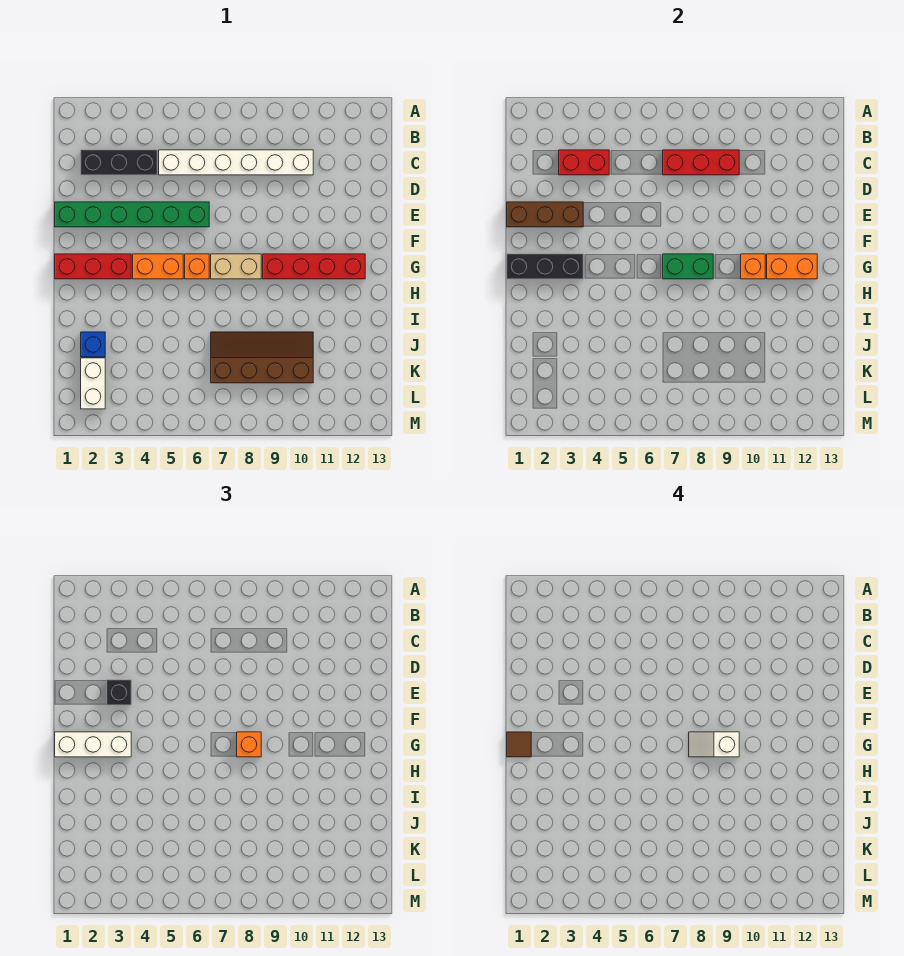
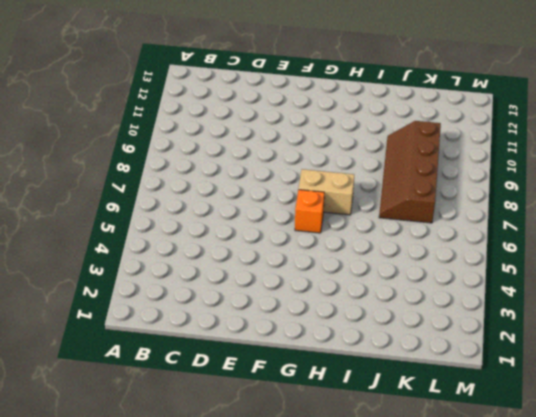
tan 1x2 brick [299,169,354,215] -> tan 1x2 brick turned to [211,254,261,279]
none -> black 1x3 brick [81,150,157,175]
none -> white 1x6 brick [159,150,313,175]
none -> green 1x6 brick [55,202,209,227]

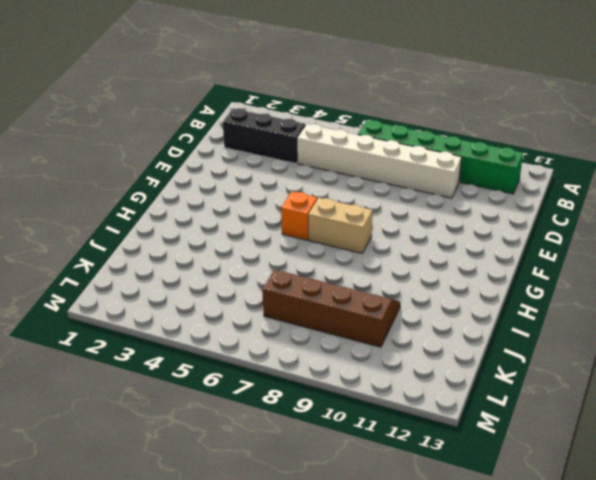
green 1x6 brick [358,120,523,194] -> green 1x6 brick moved to [55,202,209,227]
none -> red 1x3 brick [55,254,131,279]
none -> orange 1x2 brick [133,254,183,279]
none -> red 1x4 brick [263,254,365,279]

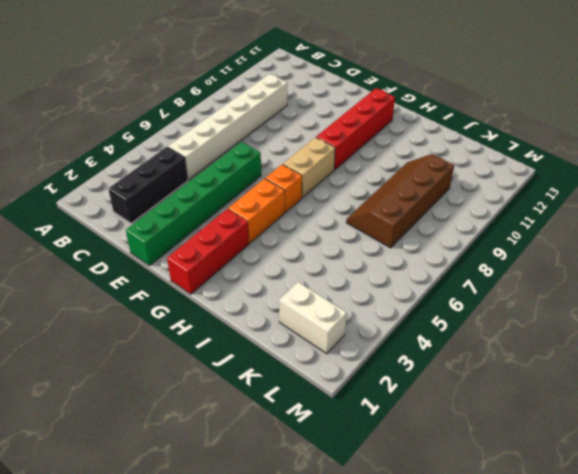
none -> blue 1x1 brick [81,332,105,357]
none -> red 1x2 brick [559,150,609,175]
none -> red 1x3 brick [663,150,739,175]

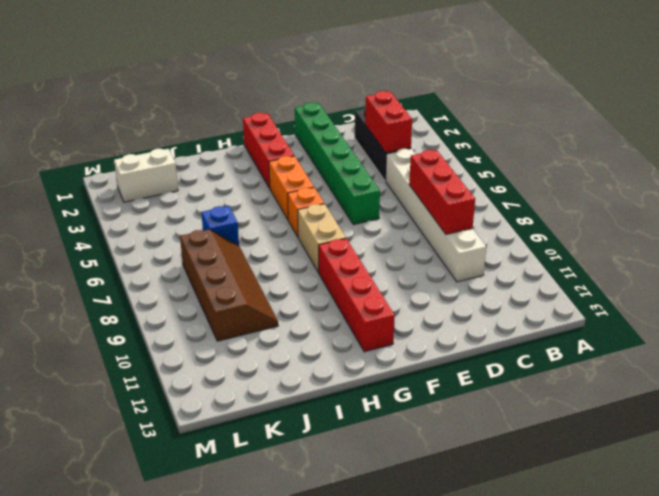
blue 1x1 brick [202,206,239,246] -> blue 1x1 brick moved to [81,332,105,357]
none -> brown 1x3 brick [507,202,583,227]
none -> black 1x3 brick [507,254,583,279]
none -> green 1x2 brick [663,254,713,279]

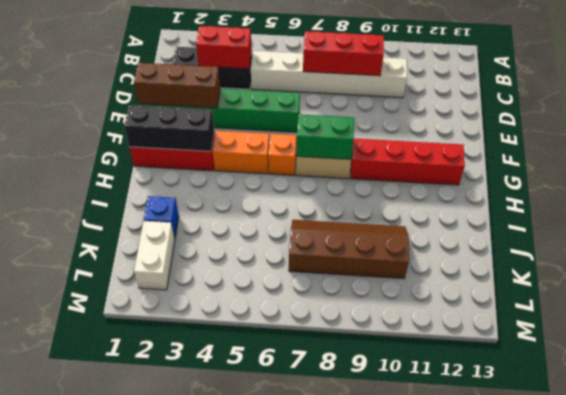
none -> orange 1x1 brick [741,254,765,279]
none -> orange 1x2 brick [767,254,817,279]
none -> black 1x1 brick [107,680,131,705]

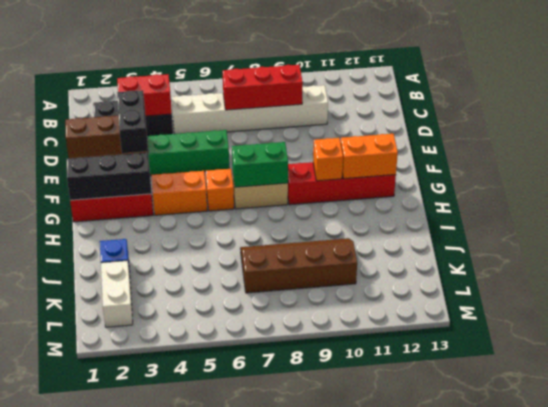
black 1x2 brick [117,90,148,153] -> black 1x1 brick [107,680,131,705]
none -> white 1x3 brick [55,732,131,757]
none -> orange 1x1 brick [237,732,261,757]
none -> brown 1x1 tile [507,732,531,757]

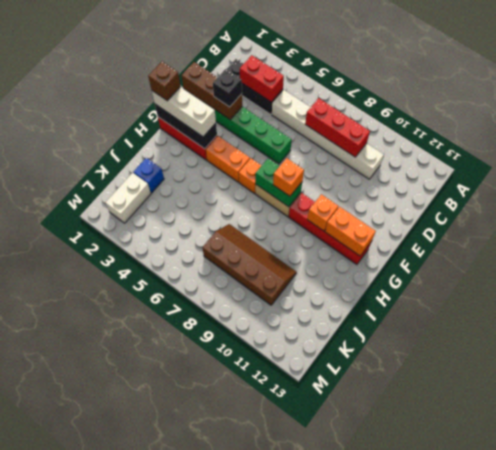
brown 1x1 brick [148,62,181,101] -> brown 1x1 tile [507,732,531,757]
none -> white 1x2 slope [689,732,739,757]

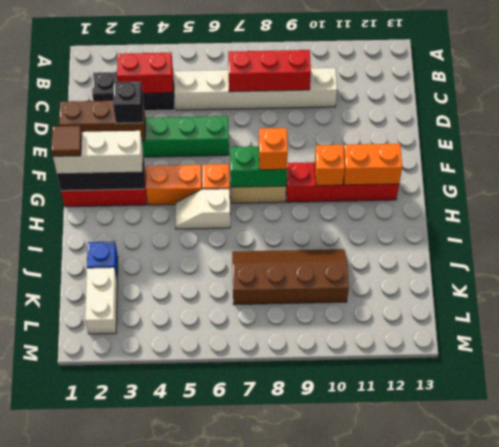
white 1x2 slope [176,189,230,229] -> white 1x2 slope moved to [689,732,739,757]

